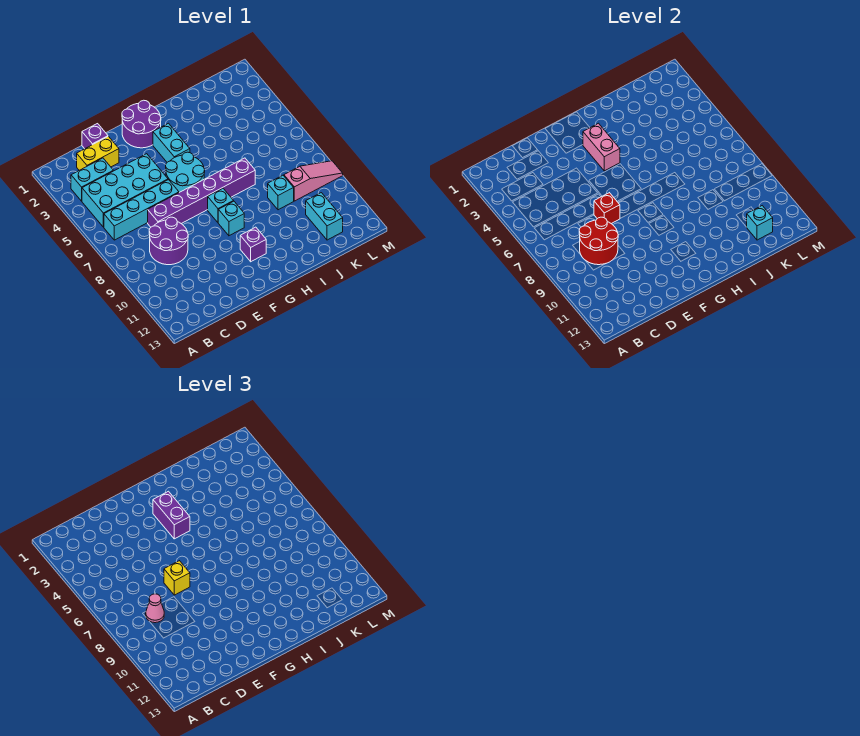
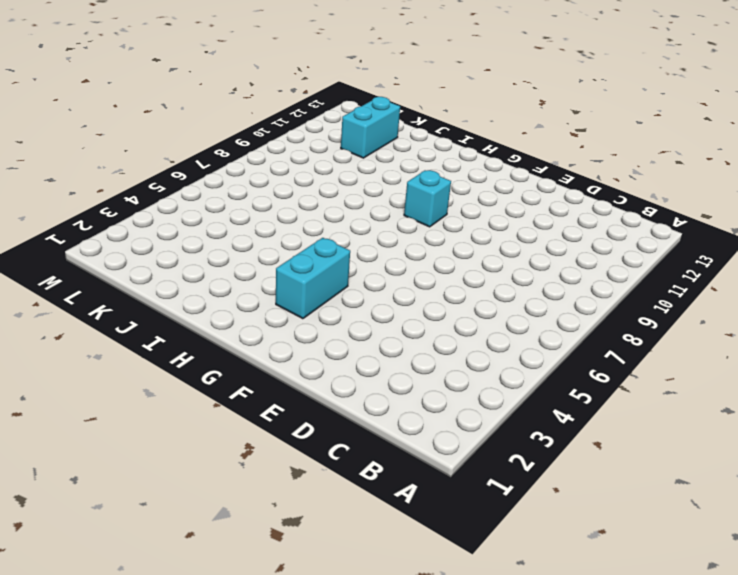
none -> cyan 1x2 brick [71,158,113,201]
none -> cyan 2x4 brick [82,154,168,227]
none -> cyan 1x4 brick [104,180,179,240]

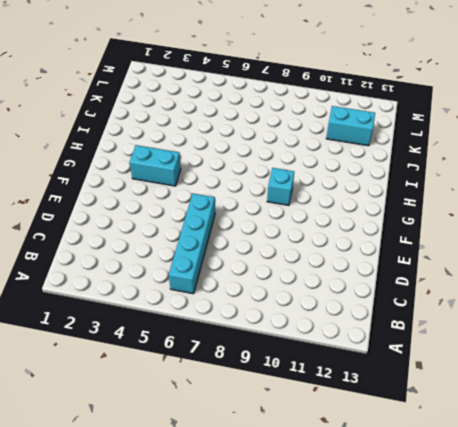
none -> cyan 1x2 brick [71,158,113,201]
none -> cyan 2x4 brick [82,154,168,227]
none -> yellow 1x2 brick [77,136,119,170]

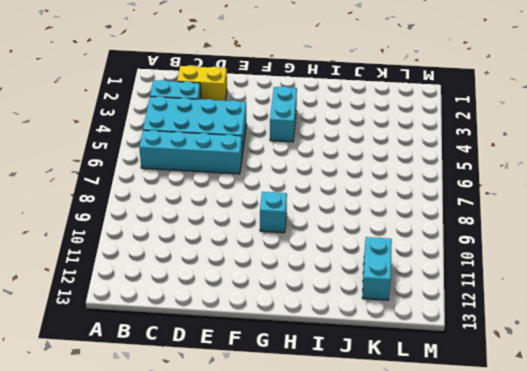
none -> purple 2x2 round brick [149,217,188,265]
none -> purple 1x1 brick [82,124,108,149]
none -> purple 1x6 brick [148,158,255,227]

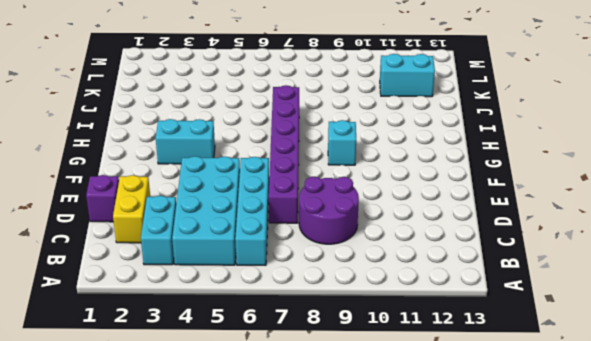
none -> purple 2x2 round brick [122,100,161,148]
none -> cyan 2x2 round brick [166,152,205,192]
none -> cyan 1x1 brick [208,188,233,222]

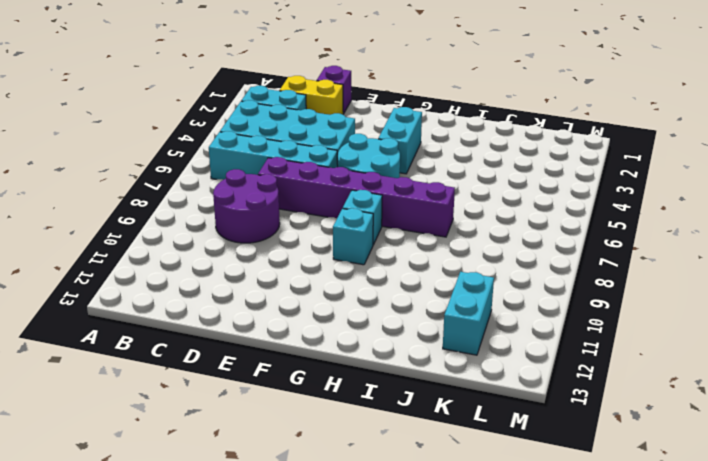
none -> purple 2x2 round brick [122,100,161,148]
none -> purple 1x1 brick [240,227,266,262]
none -> cyan 1x1 brick [268,175,294,210]

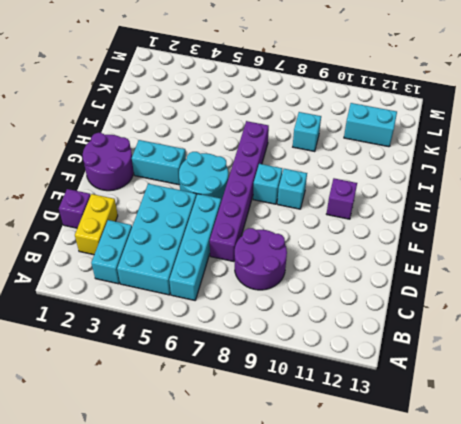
none -> pink 1x3 slope [284,161,343,201]
none -> red 2x2 round brick [579,217,618,265]
none -> red 1x1 brick [594,193,620,224]

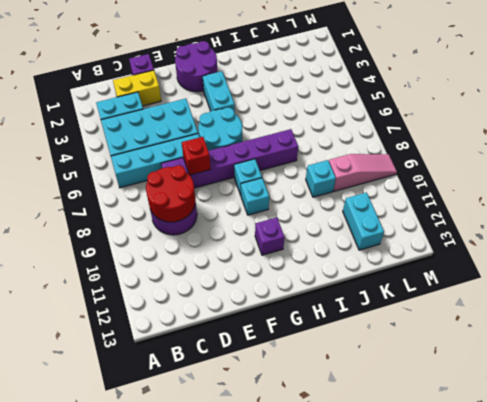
none -> pink 1x2 brick [583,123,620,171]
none -> cyan 1x1 brick [747,206,773,240]
none -> pink 1x1 cone [146,594,164,623]

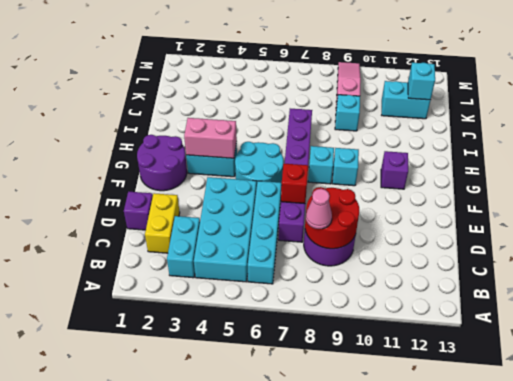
none -> yellow 1x1 brick [164,561,190,595]
none -> purple 1x2 brick [153,491,190,539]

